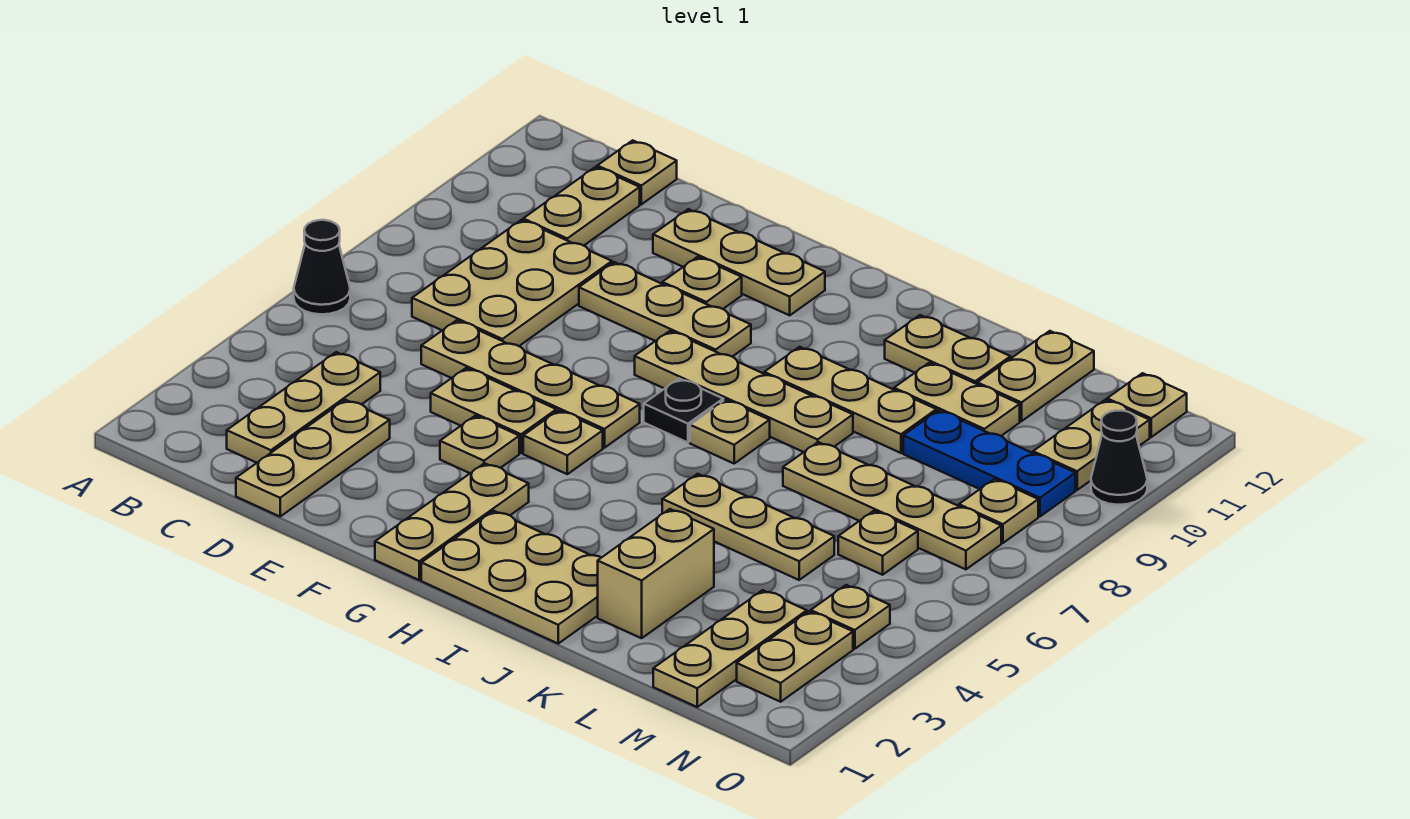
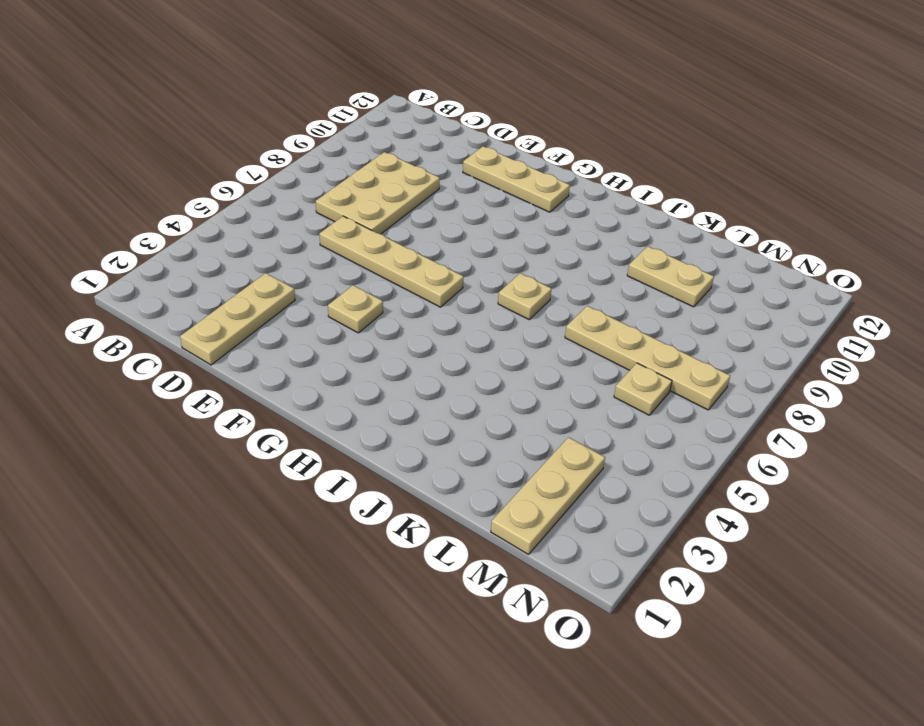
none -> black 1x1 cone [294,220,350,314]
none -> tan 1x3 plate [227,352,380,463]
none -> tan 1x2 plate [523,167,640,246]
none -> tan 1x1 plate [597,140,677,204]

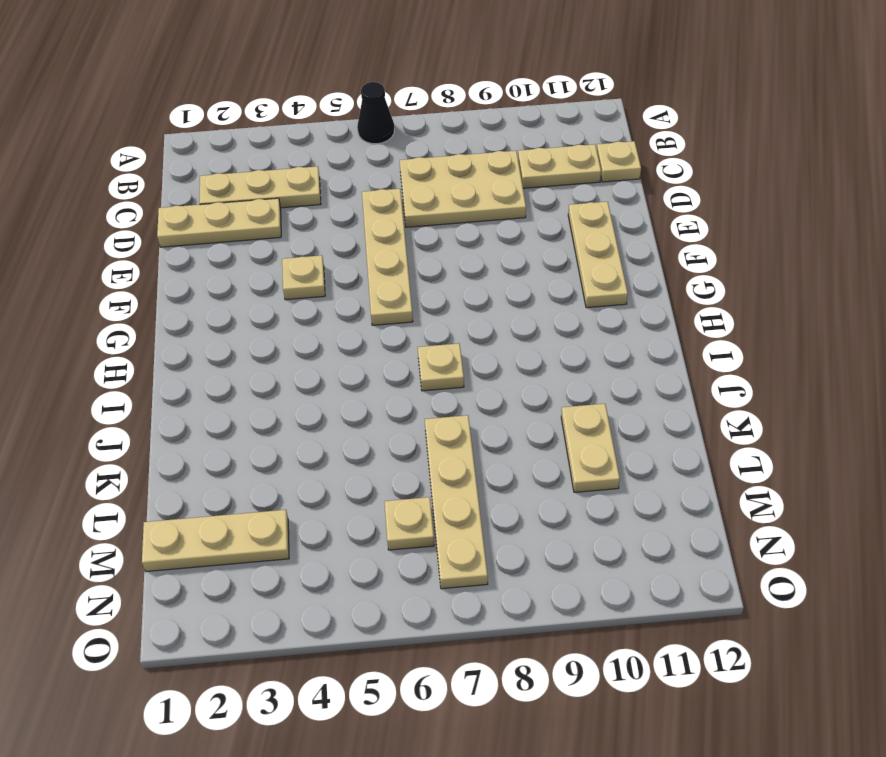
none -> tan 1x2 plate [431,368,556,453]
none -> tan 1x3 plate [579,262,751,357]
none -> tan 1x1 plate [662,257,742,309]
none -> tan 1x3 plate [375,463,529,580]

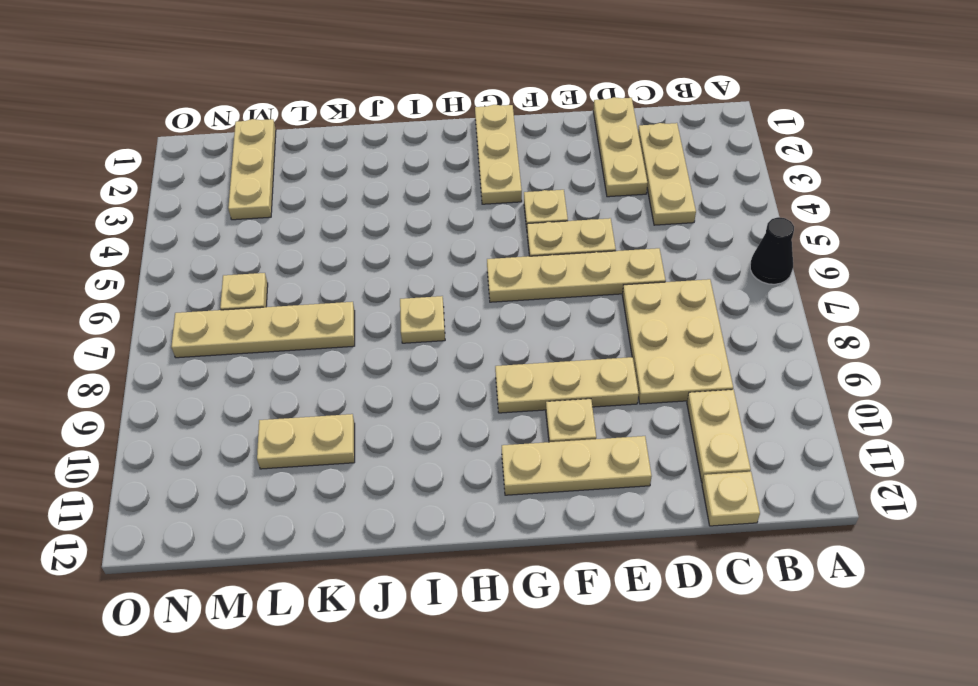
none -> tan 1x1 plate [523,410,603,474]
none -> tan 1x4 plate [635,331,853,452]
none -> tan 2x3 plate [421,511,602,643]
none -> black 1x1 plate [644,379,723,442]

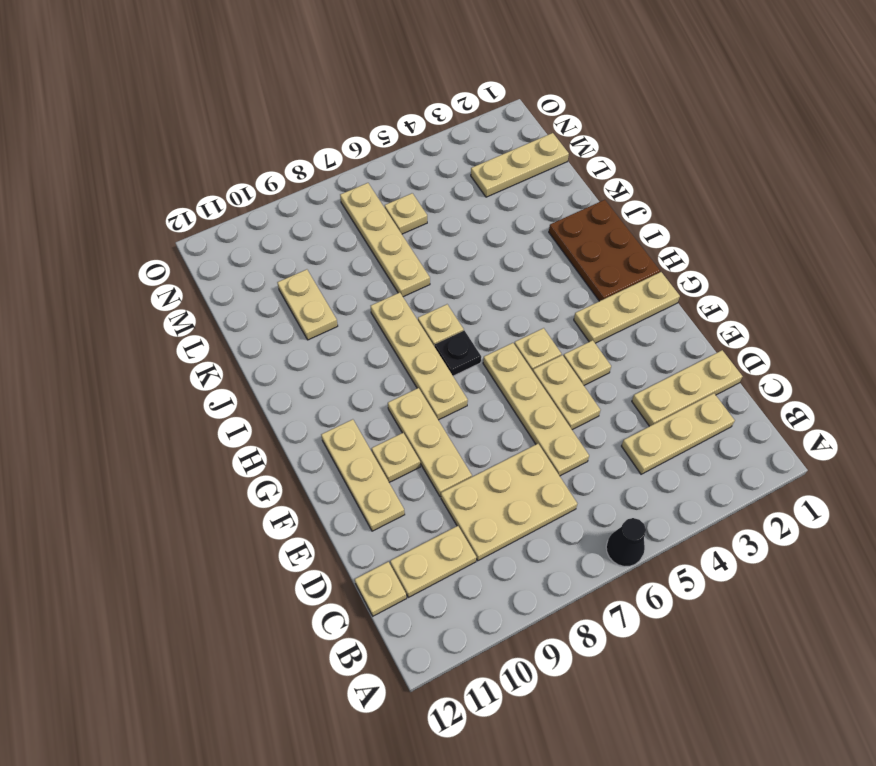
brown 2x3 plate [549,200,660,301] -> tan 2x3 plate [421,511,602,643]
none -> tan 1x3 plate [764,347,936,453]
none -> tan 1x3 plate [662,474,834,580]
none -> tan 1x2 plate [885,315,1010,384]
none -> tan 1x2 brick [598,509,714,638]

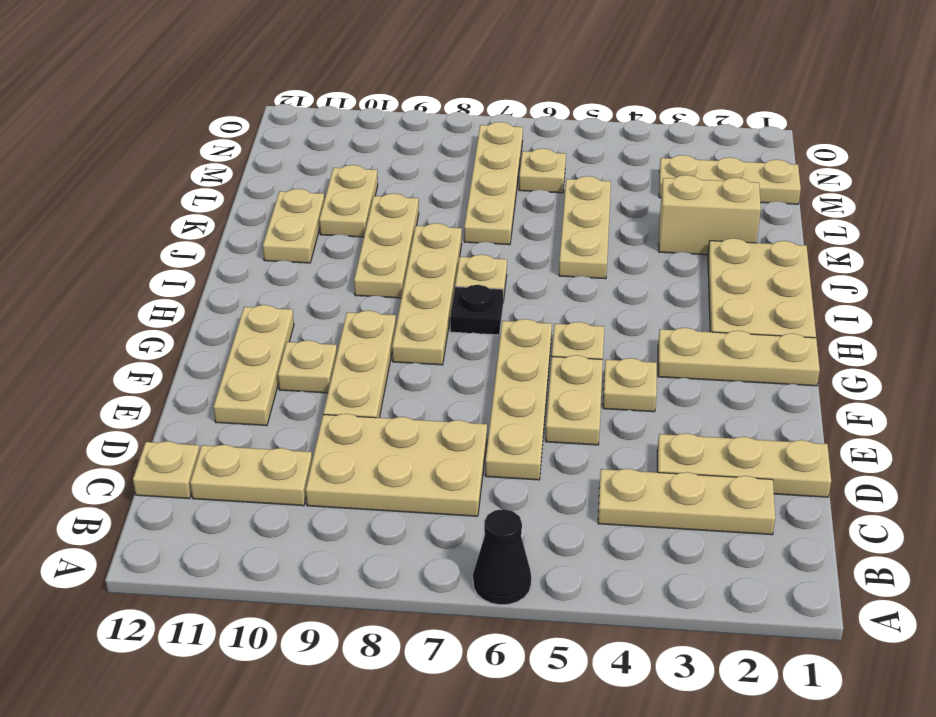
none -> blue 1x3 plate [903,410,1075,516]
none -> tan 1x2 plate [977,331,1094,421]
none -> tan 1x2 plate [737,612,853,702]
none -> tan 1x1 plate [811,585,890,649]

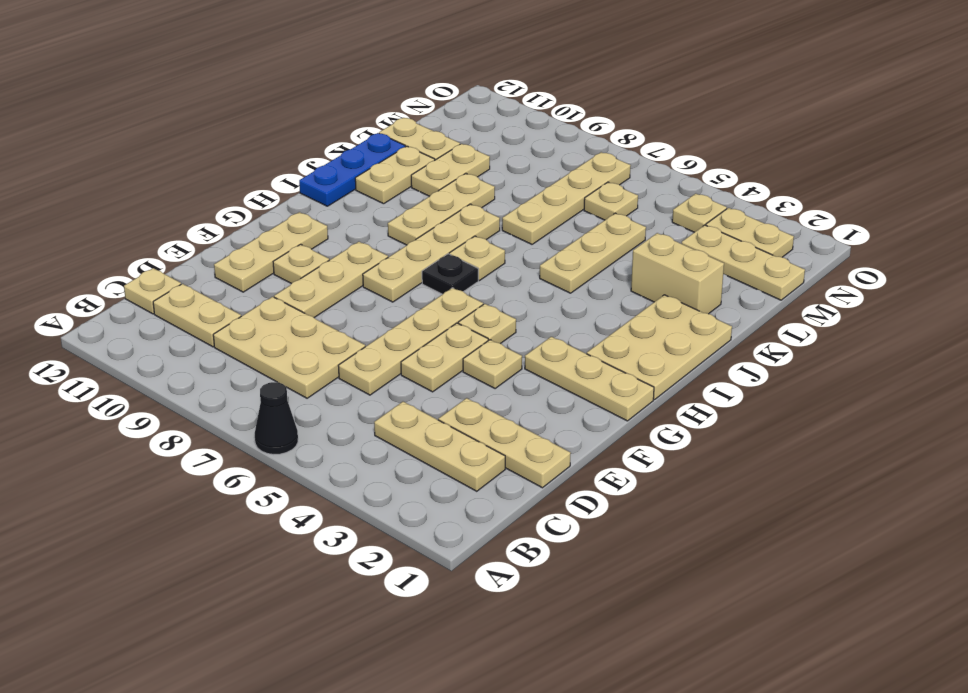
blue 1x3 plate [299,133,405,206] -> blue 1x3 plate moved to [903,410,1075,516]
none -> tan 1x1 plate [959,479,1038,543]
none -> tan 1x2 plate [1033,400,1150,490]
none -> tan 1x1 plate [1107,373,1187,437]
none -> black 1x1 cone [1091,410,1147,505]

